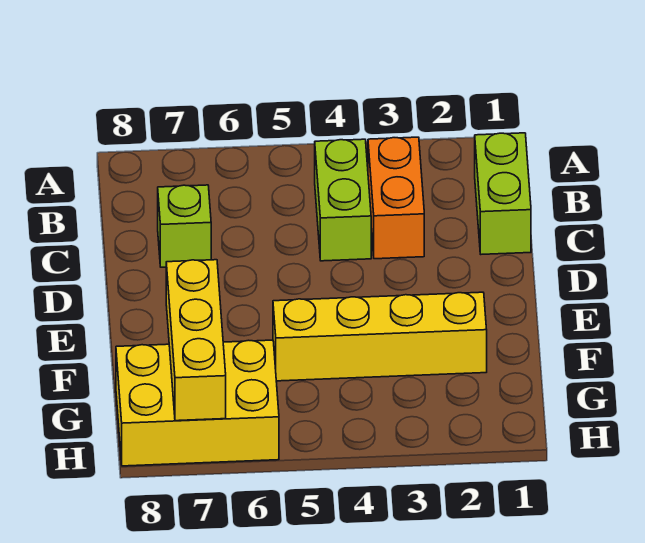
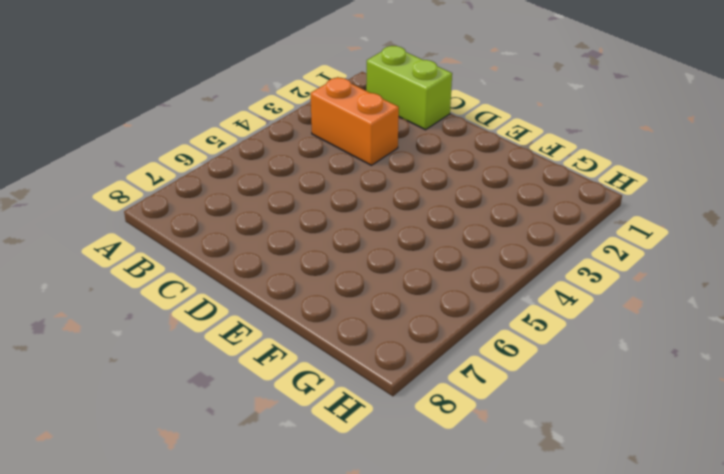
none -> lime 1x2 brick [315,139,371,261]
none -> lime 1x1 brick [158,185,211,267]

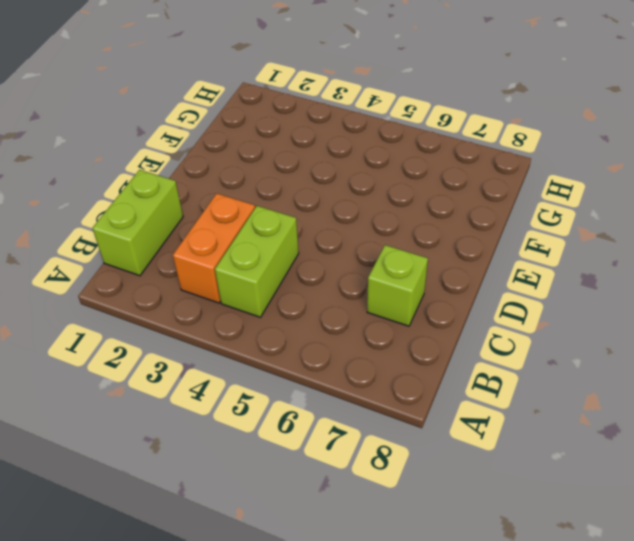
none -> yellow 1x4 brick [273,292,487,381]
none -> yellow 2x3 brick [116,340,279,466]

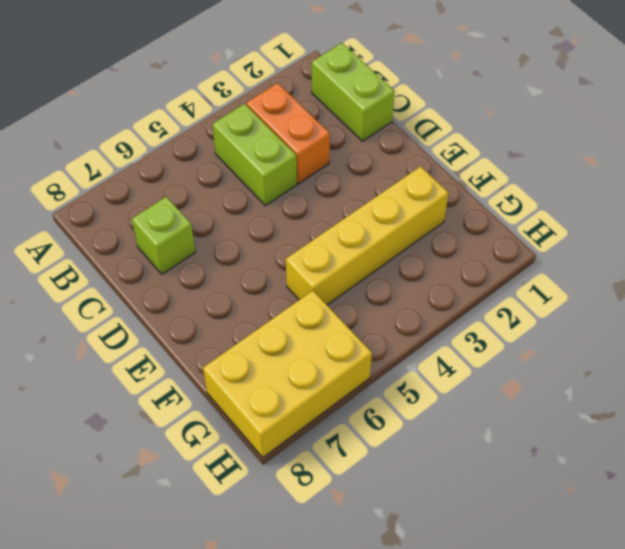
none -> yellow 1x3 brick [166,260,226,421]

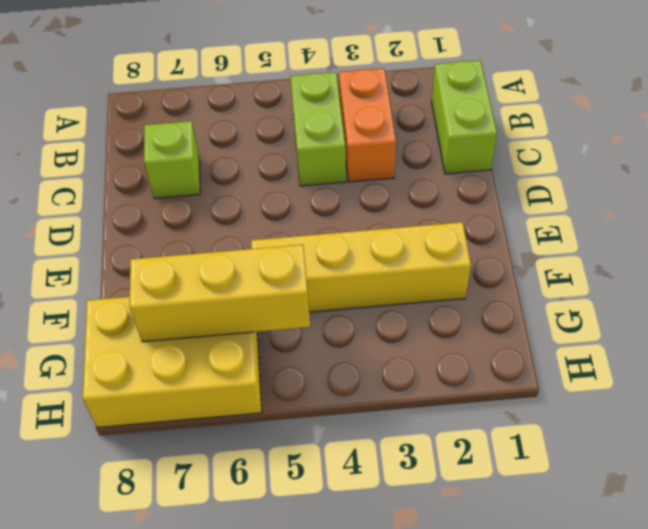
yellow 1x3 brick [130,245,310,342] -> yellow 1x3 brick turned to [166,260,226,421]

